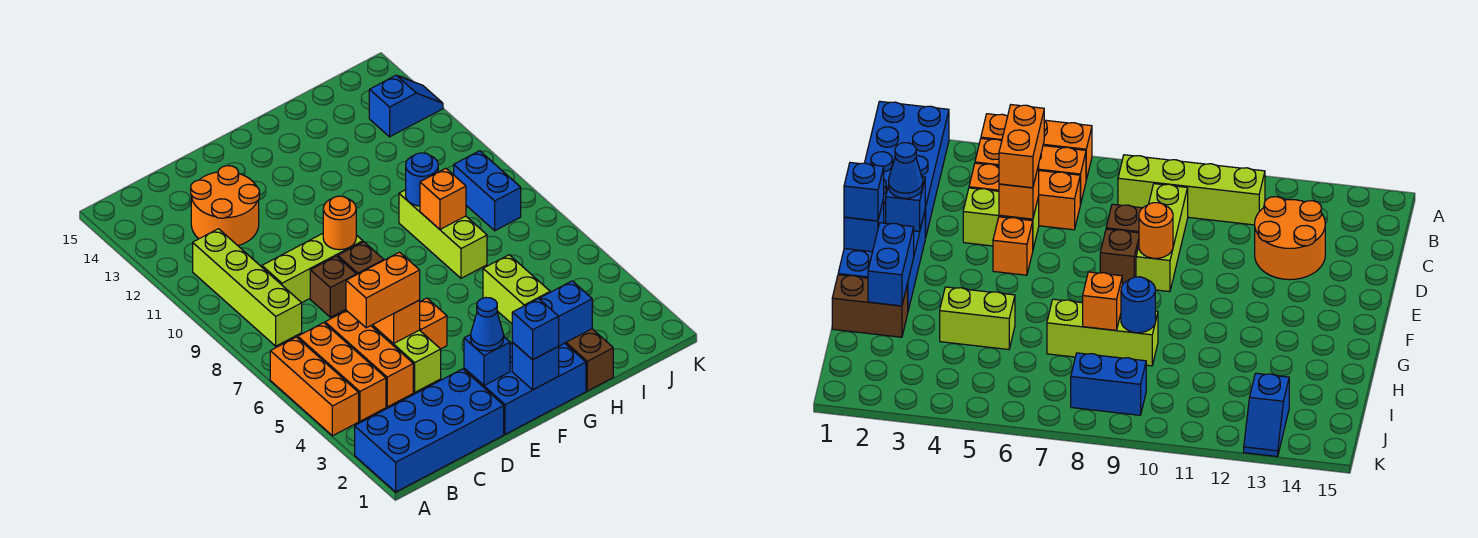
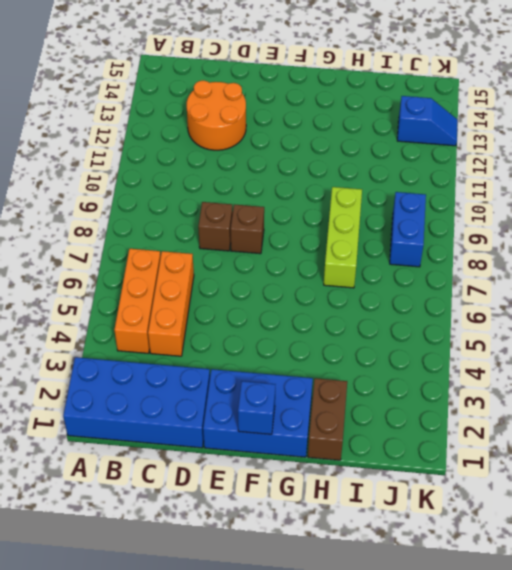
none -> orange 1x3 brick [270,337,359,436]
none -> lime 1x4 brick [193,229,302,346]
none -> lime 1x3 brick [262,234,363,303]

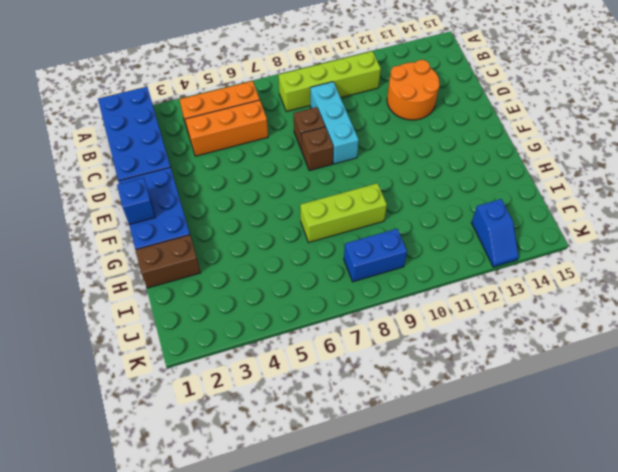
cyan 1x3 brick [310,82,359,164] -> lime 1x3 brick [262,234,363,303]
none -> orange 1x3 brick [270,337,359,436]
none -> lime 1x2 brick [373,327,441,392]
none -> orange 1x1 brick [420,298,447,349]

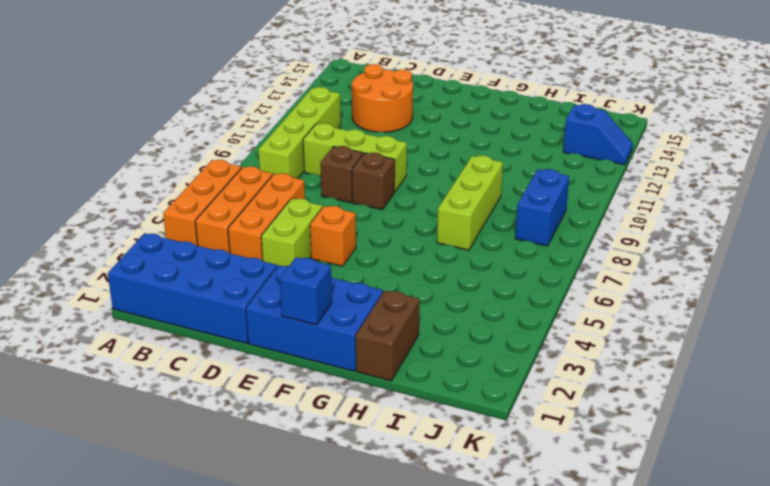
none -> lime 1x2 brick [483,255,550,324]
none -> orange 1x1 brick [374,300,420,344]
none -> blue 1x1 brick [464,335,510,385]

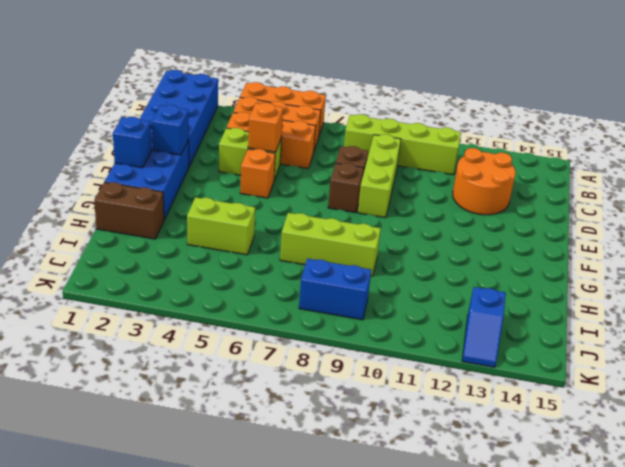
none -> orange 1x1 round brick [323,196,356,250]
none -> blue 1x2 brick [539,281,592,346]
none -> orange 1x1 brick [420,168,466,229]

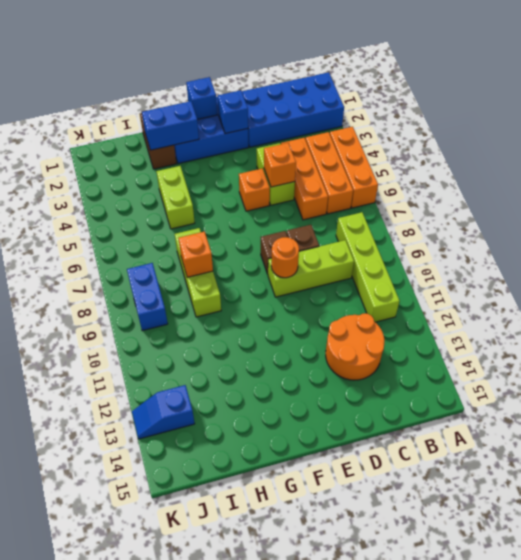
none -> blue 1x1 round brick [406,153,438,206]
none -> orange 1x2 brick [346,252,420,328]
none -> blue 1x1 cone [471,298,504,351]

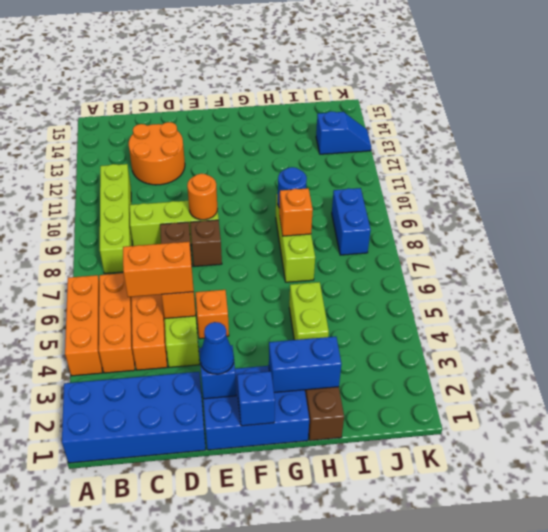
none -> blue 1x1 brick [512,298,559,360]

